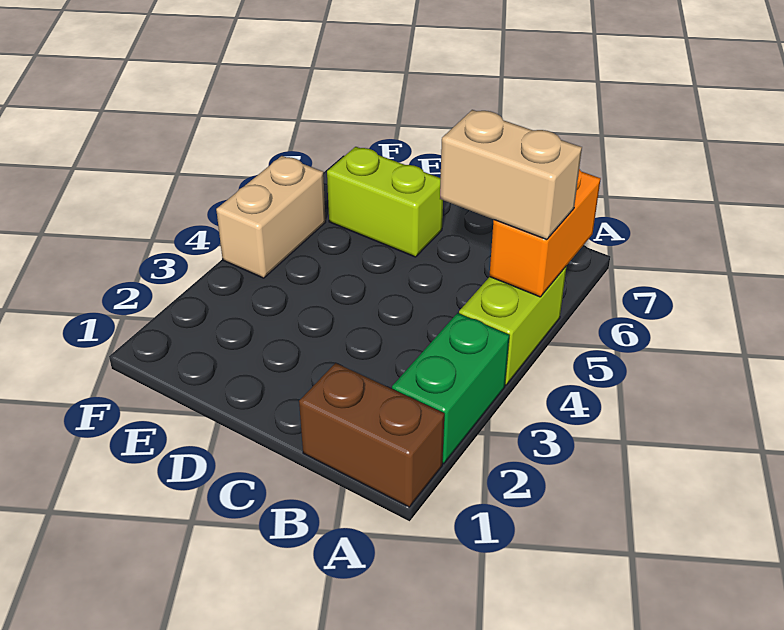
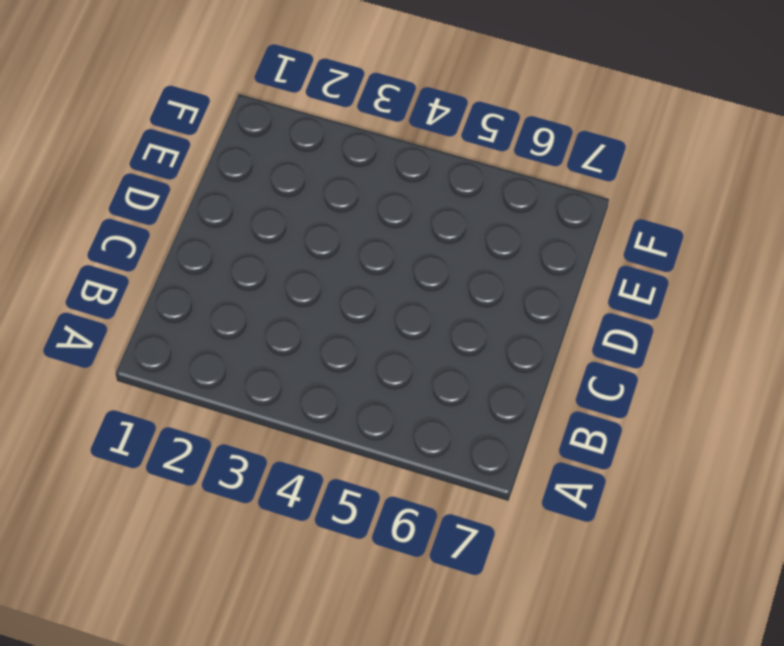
none -> brown 1x2 brick [299,363,444,507]
none -> green 1x2 brick [392,313,510,464]

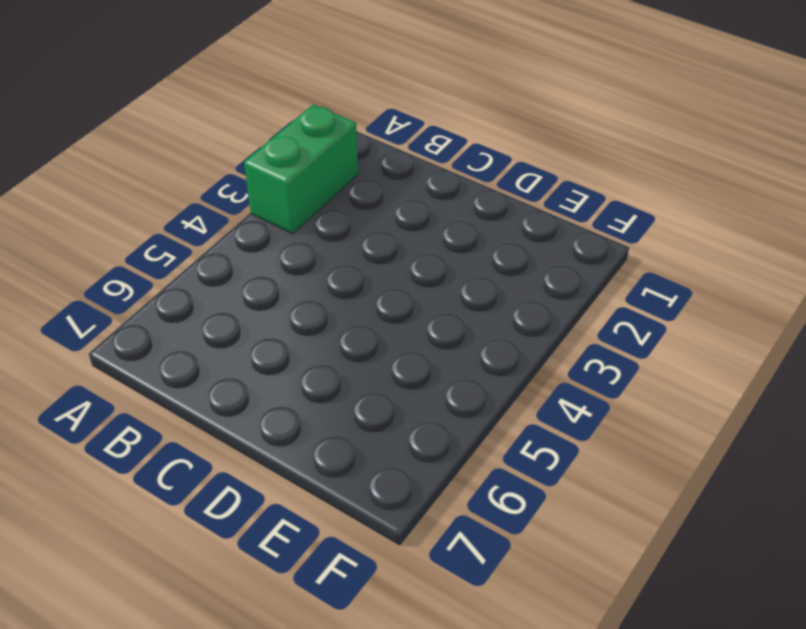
none -> brown 1x2 brick [299,363,444,507]
none -> lime 1x2 brick [459,266,567,385]

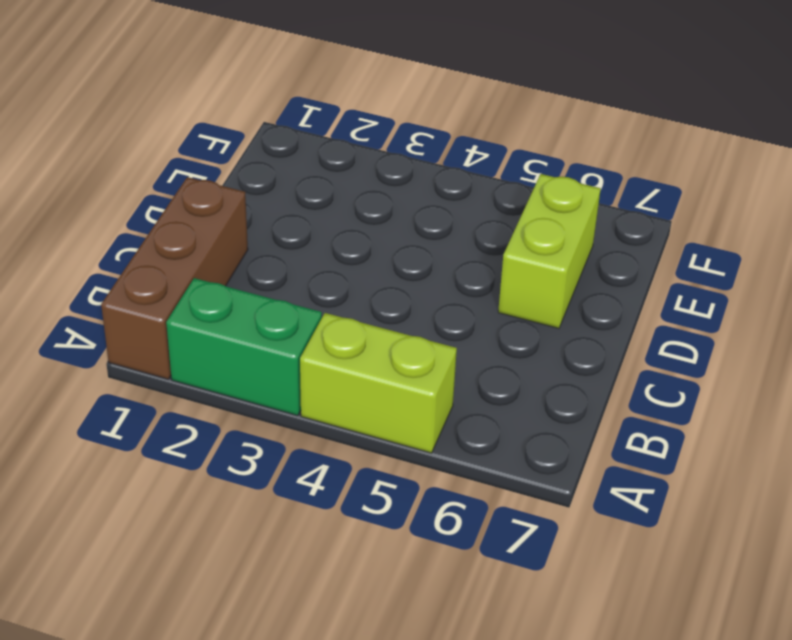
brown 1x3 brick [101,177,248,379] -> brown 1x2 brick [299,363,444,507]
none -> tan 1x2 brick [216,156,326,278]
none -> orange 1x2 brick [489,169,601,297]

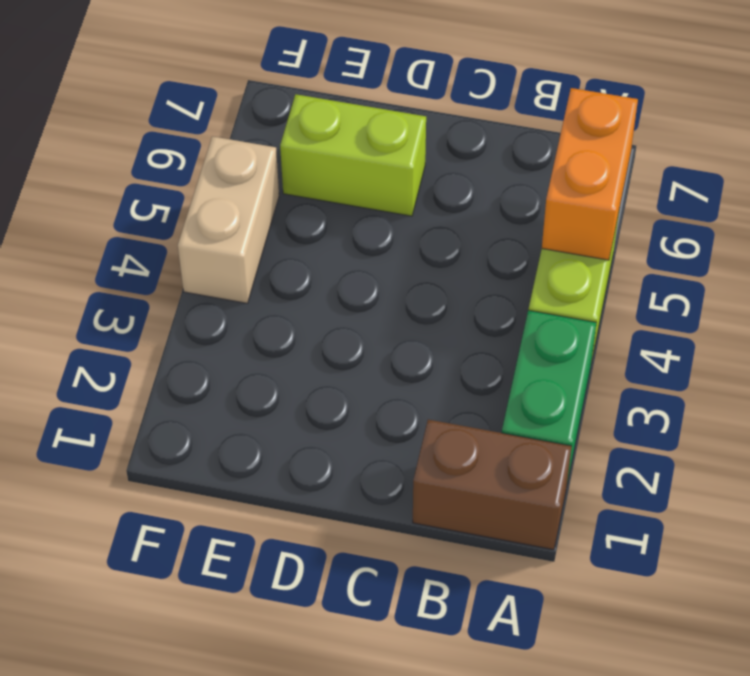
none -> tan 1x2 brick [440,110,582,240]

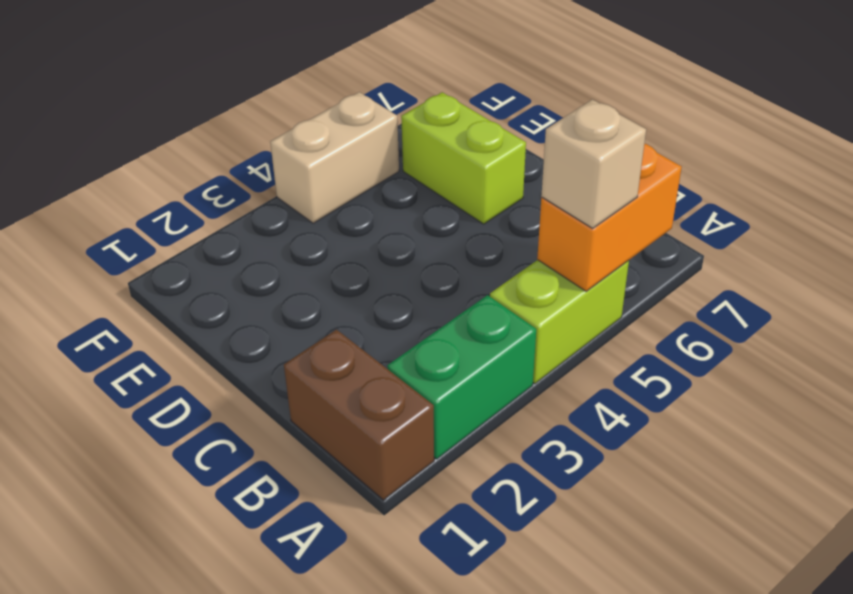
tan 1x1 brick [541,100,646,228] -> tan 1x2 brick [440,110,582,240]

